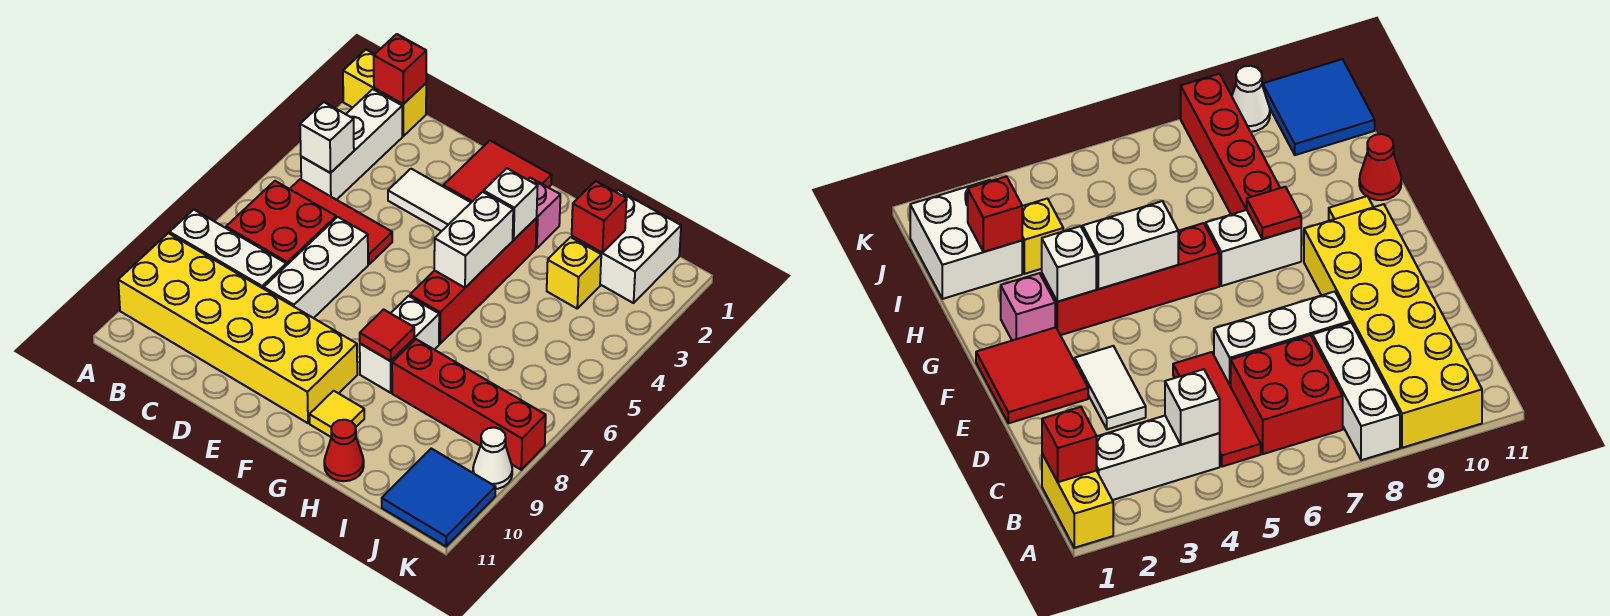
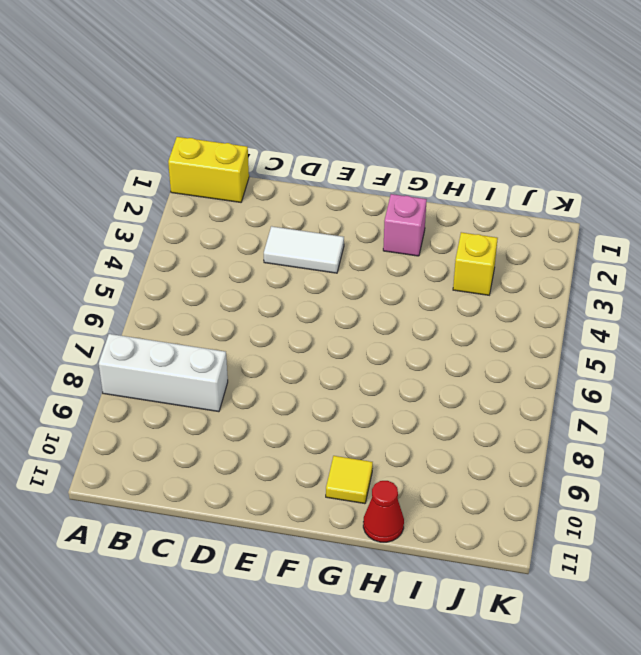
none -> yellow 2x6 brick [118,233,357,423]
none -> white 1x3 brick [301,89,402,200]
none -> red 1x3 tile [290,179,392,264]

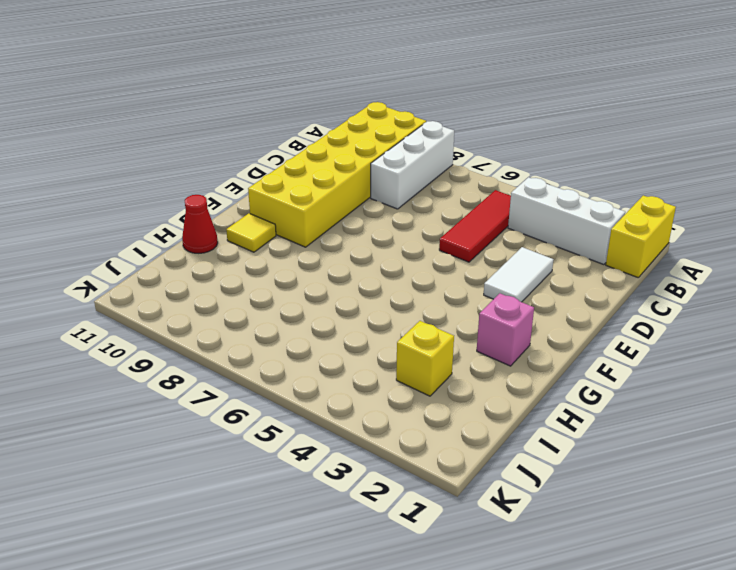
none -> red 2x2 brick [226,181,336,265]
none -> white 1x3 brick [264,217,368,318]
none -> red 2x2 tile [443,141,551,202]

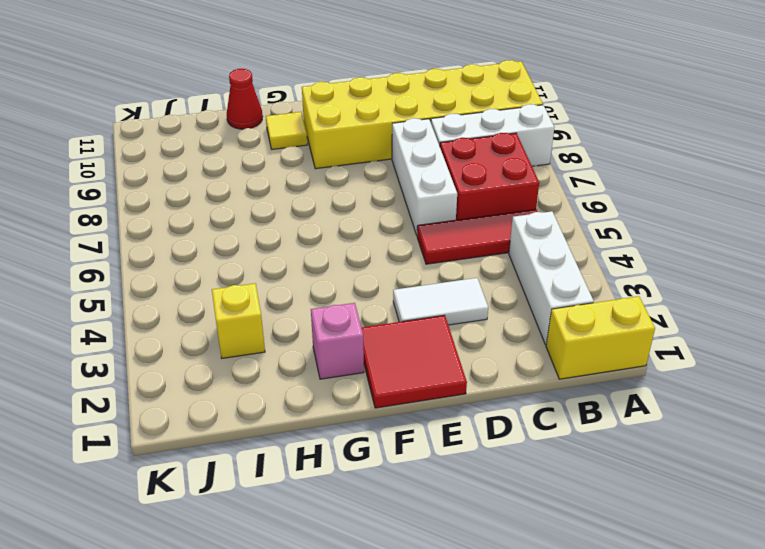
none -> red 1x4 brick [410,218,537,344]
none -> white 1x2 brick [360,296,439,393]
none -> red 1x4 brick [392,339,546,470]

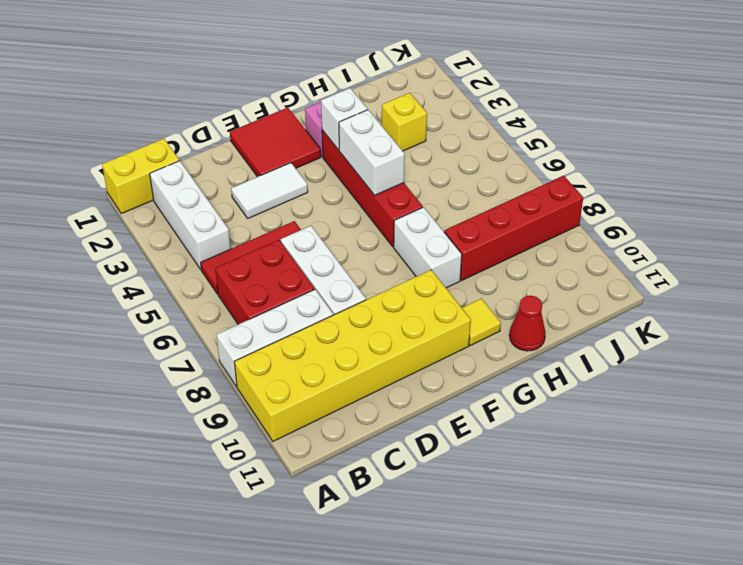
none -> white 2x2 brick [572,190,681,303]
none -> blue 2x2 tile [382,449,495,546]
none -> white 1x1 cone [473,428,512,489]

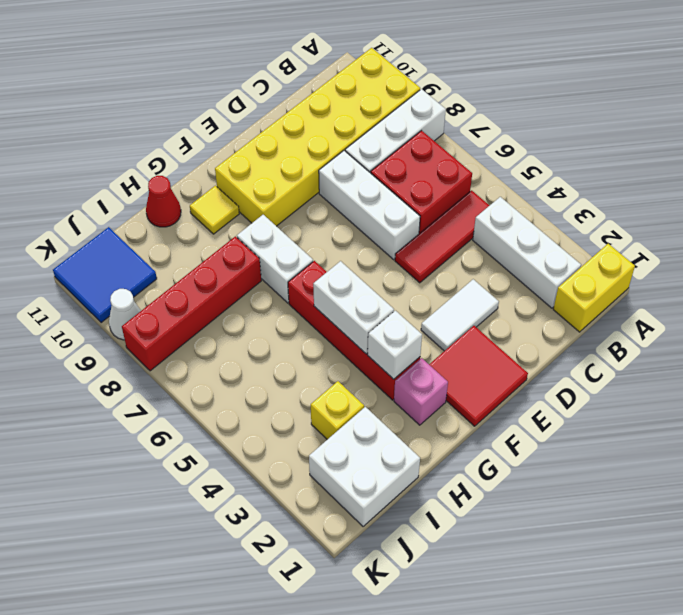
none -> red 1x1 brick [374,34,426,104]
none -> white 1x1 brick [300,102,354,173]
none -> red 1x1 tile [360,310,414,361]

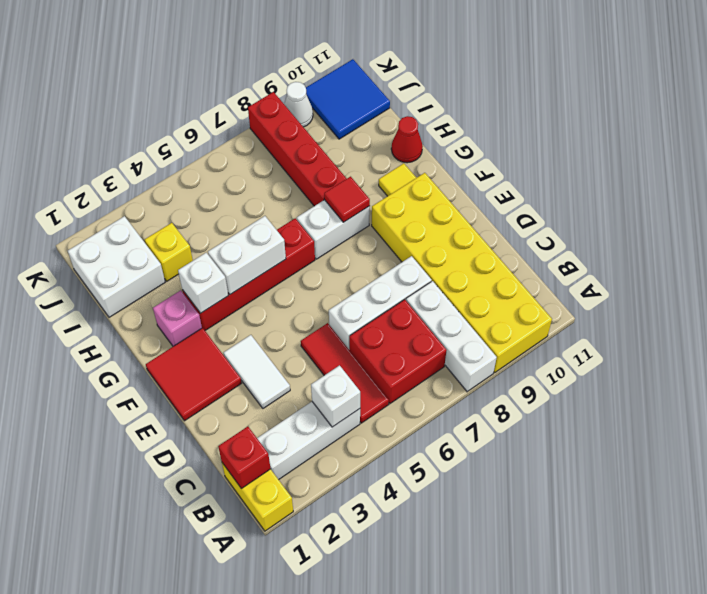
none -> red 1x1 brick [572,181,627,253]

